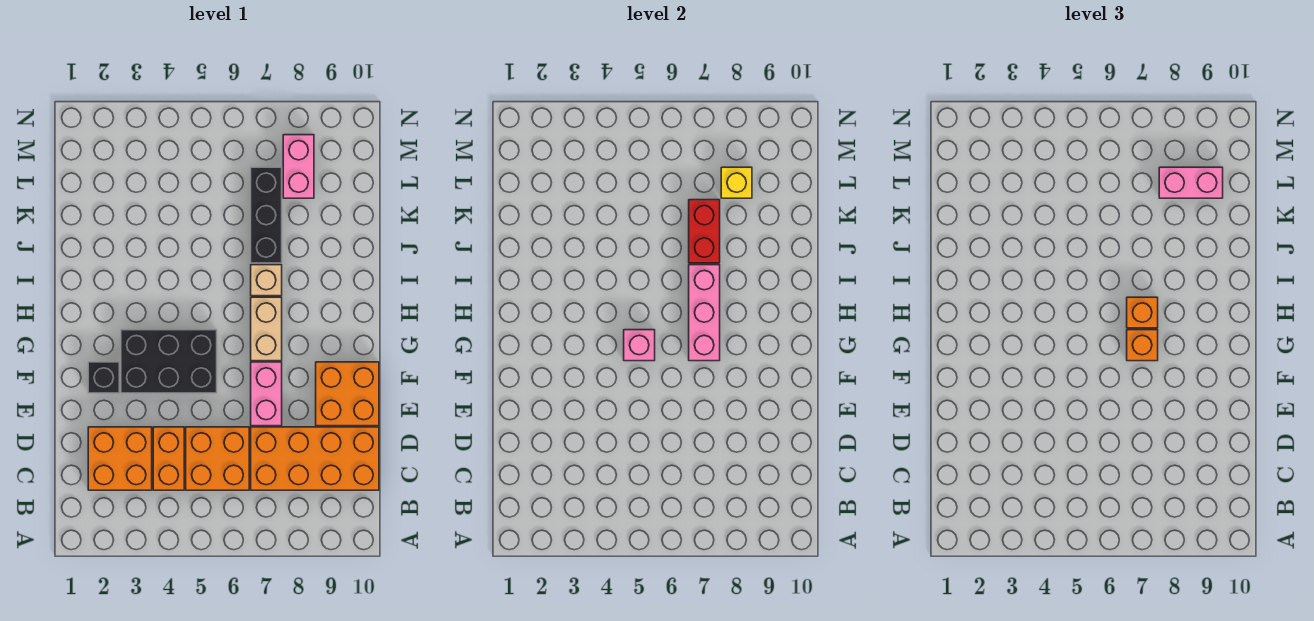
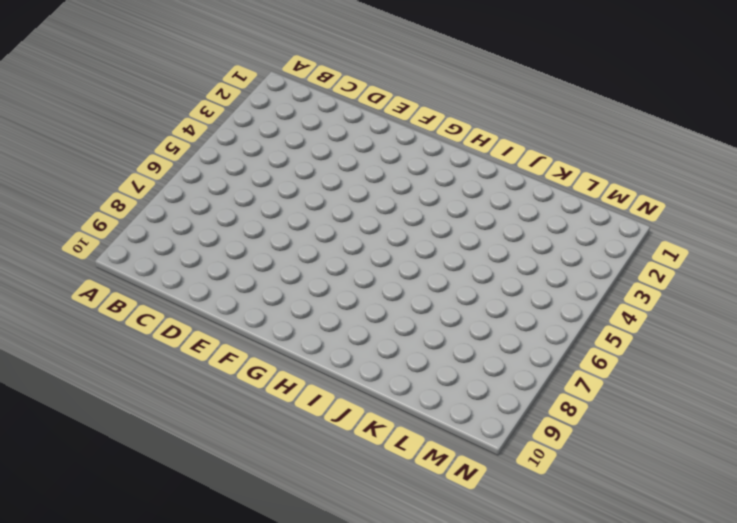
none -> orange 2x2 brick [88,427,152,490]
none -> orange 1x2 brick [153,427,184,490]
none -> orange 2x2 brick [186,427,249,490]

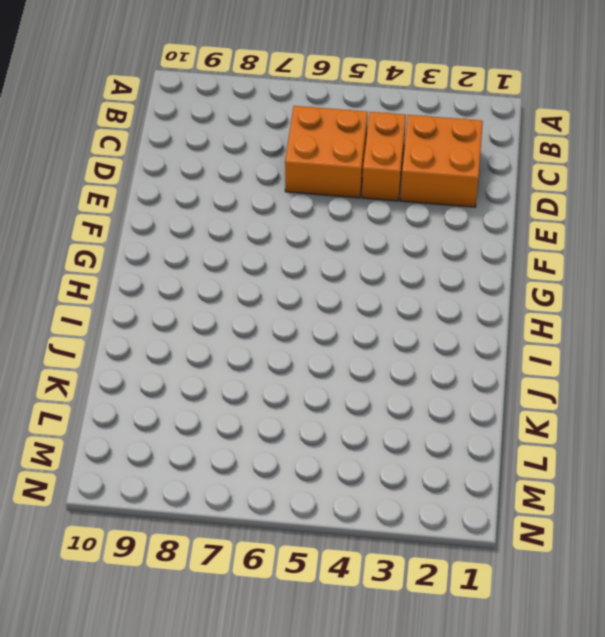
none -> orange 2x4 brick [251,427,379,490]
none -> pink 1x2 brick [251,362,282,426]
none -> orange 2x2 brick [316,362,379,426]

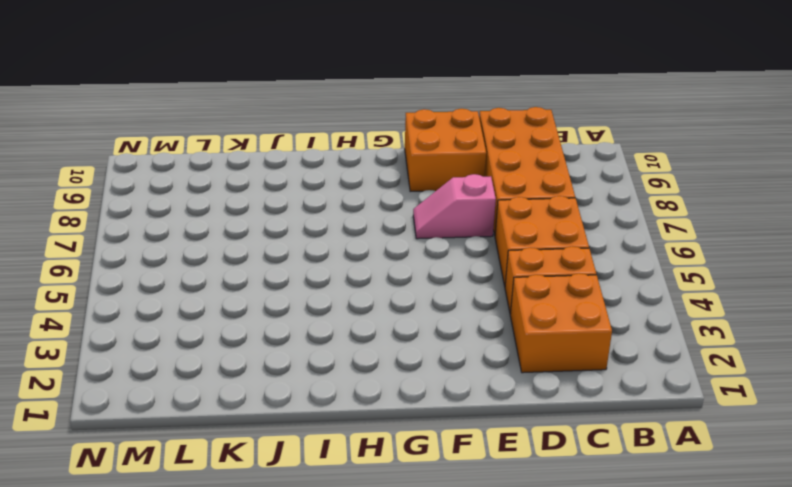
pink 1x2 slope [413,174,496,239] -> pink 1x2 brick [251,362,282,426]
none -> black 1x1 brick [88,362,119,393]
none -> black 2x3 brick [121,330,217,393]
none -> tan 1x2 brick [251,297,282,361]

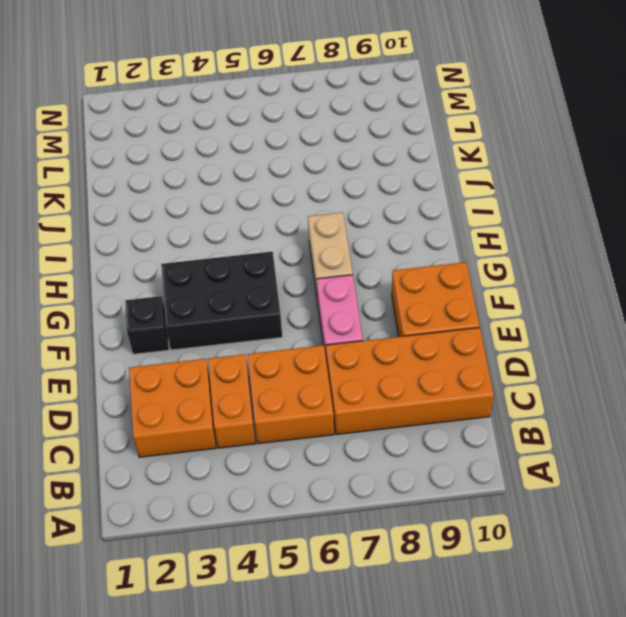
none -> tan 1x1 brick [251,265,282,296]
none -> black 1x3 brick [251,167,282,263]
none -> pink 1x2 brick [283,135,314,198]

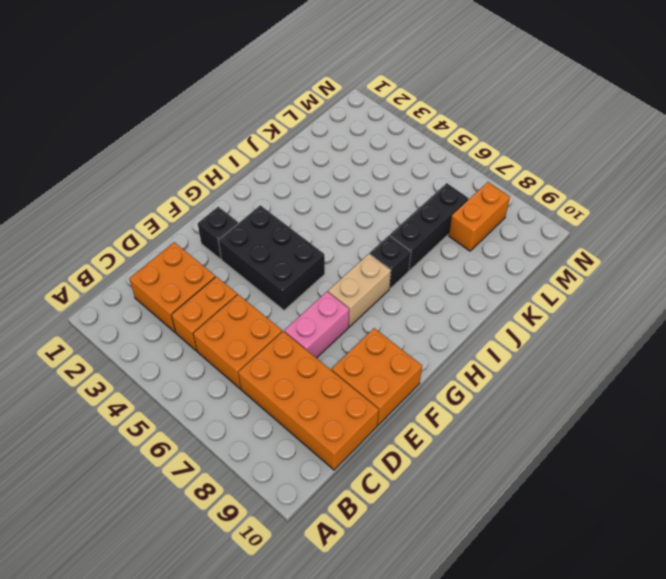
black 1x1 brick [370,236,411,289] -> tan 1x1 brick [251,265,282,296]
orange 1x2 brick [449,182,510,251] -> pink 1x2 brick [283,135,314,198]
none -> pink 1x1 brick [624,330,655,361]
none -> pink 1x3 brick [689,265,720,361]
none -> red 1x2 brick [689,200,720,263]

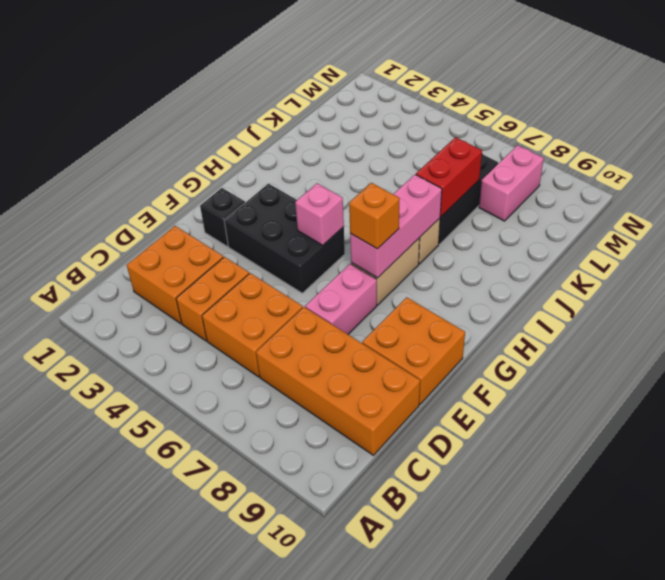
none -> yellow 1x1 brick [721,167,752,198]
none -> orange 1x1 brick [1127,297,1158,328]
none -> pink 1x2 brick [1159,167,1223,198]

